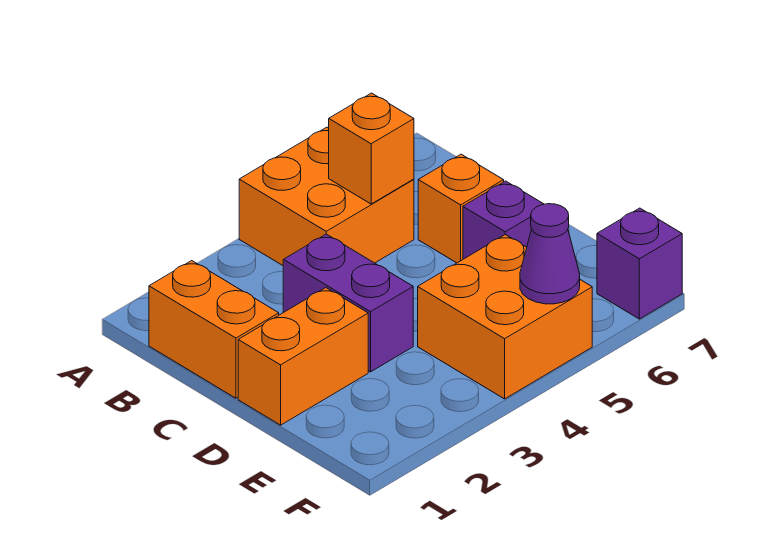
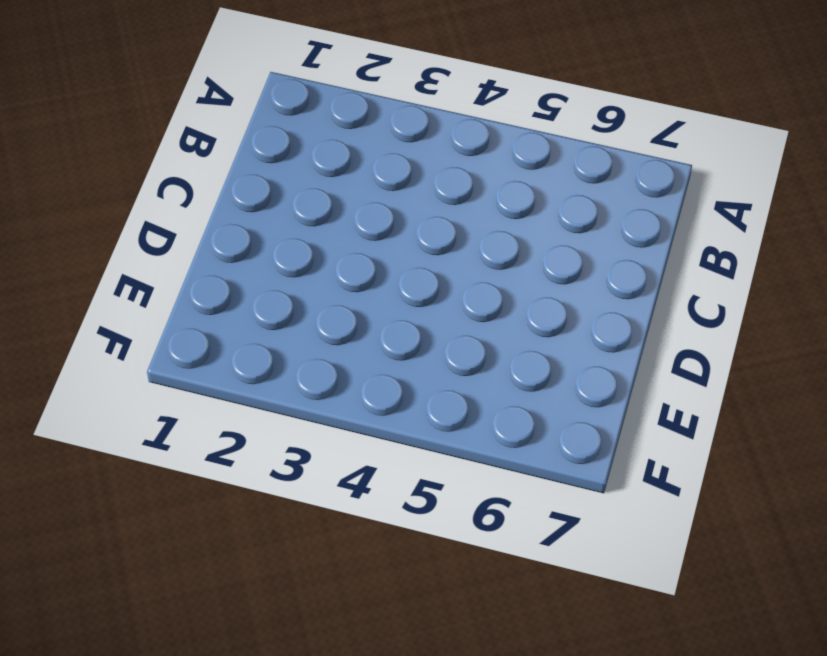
none -> orange 2x2 brick [239,127,414,265]
none -> orange 1x2 brick [149,261,279,398]

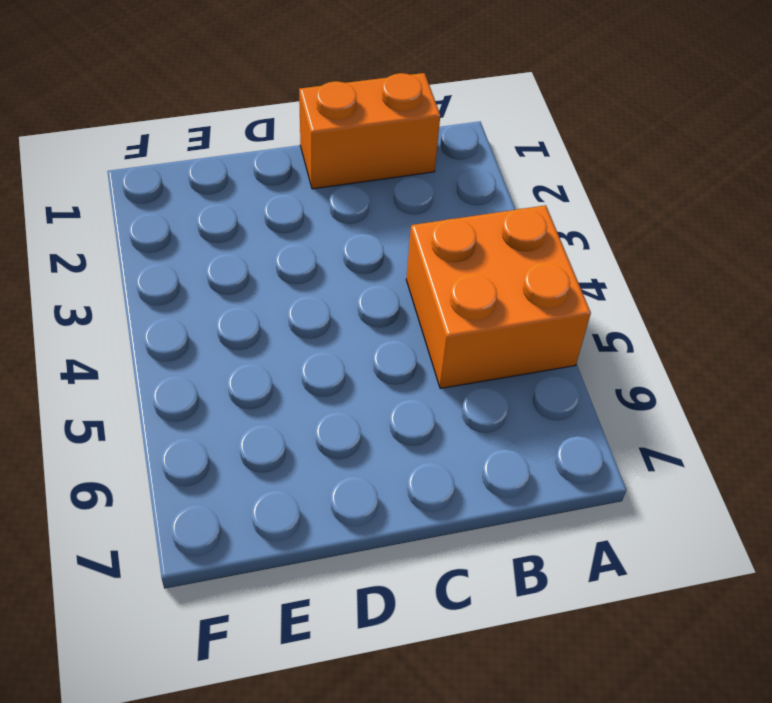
none -> purple 1x2 brick [283,234,413,372]
none -> orange 1x1 brick [418,154,504,263]

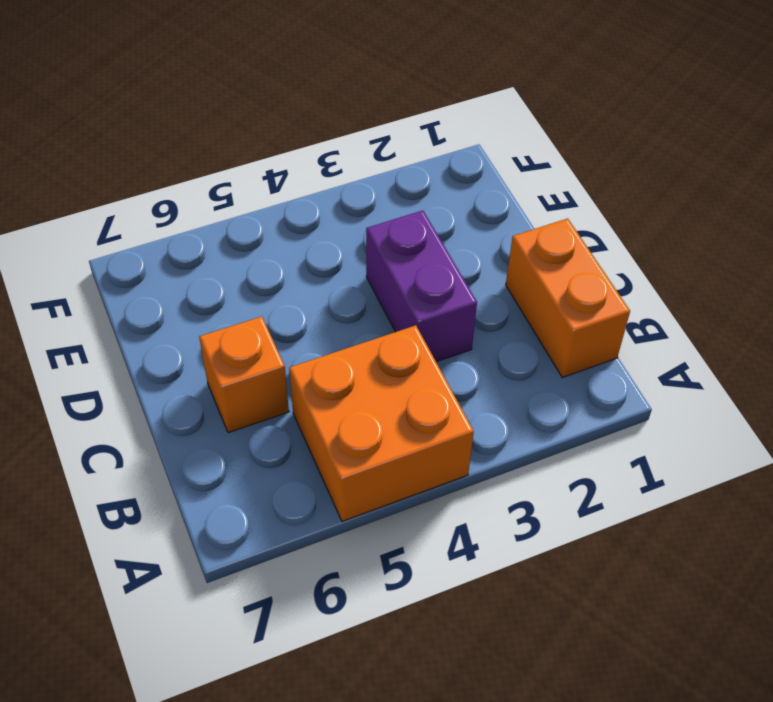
none -> orange 1x2 brick [238,288,368,425]
none -> purple 1x1 brick [463,181,543,259]

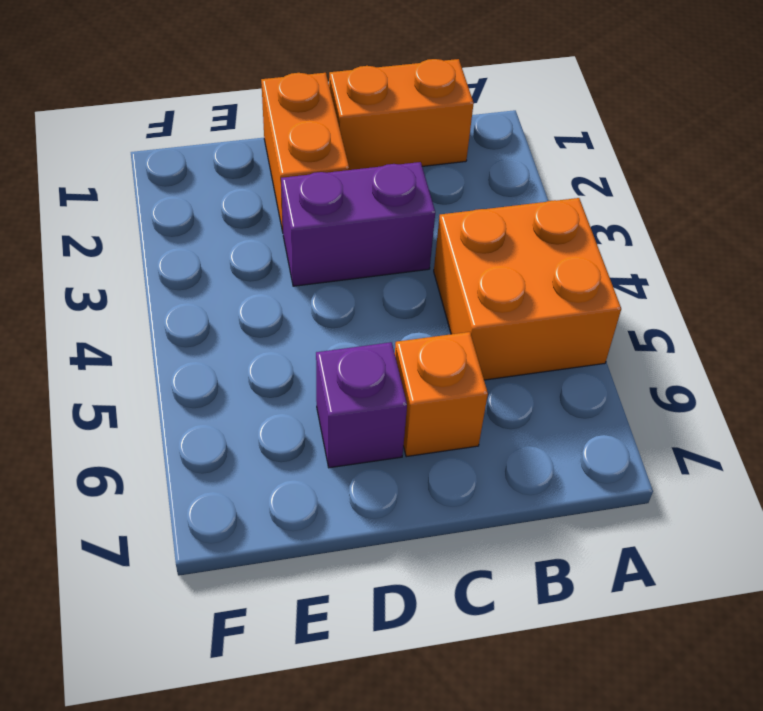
none -> orange 2x2 brick [418,235,592,399]
none -> purple 1x1 brick [597,208,682,319]

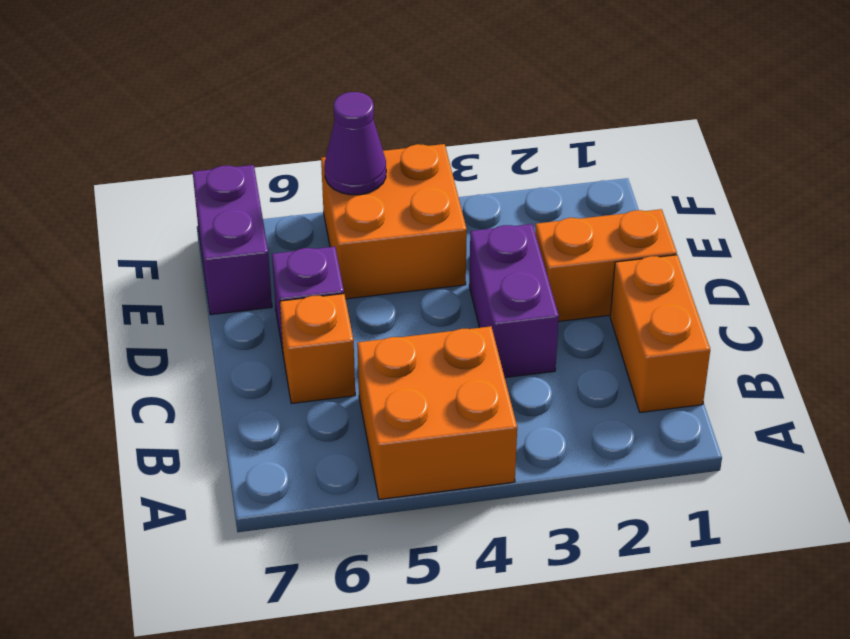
purple 1x2 brick [193,165,272,315] -> purple 1x1 brick [597,208,682,319]
none -> orange 1x1 brick [329,93,414,204]

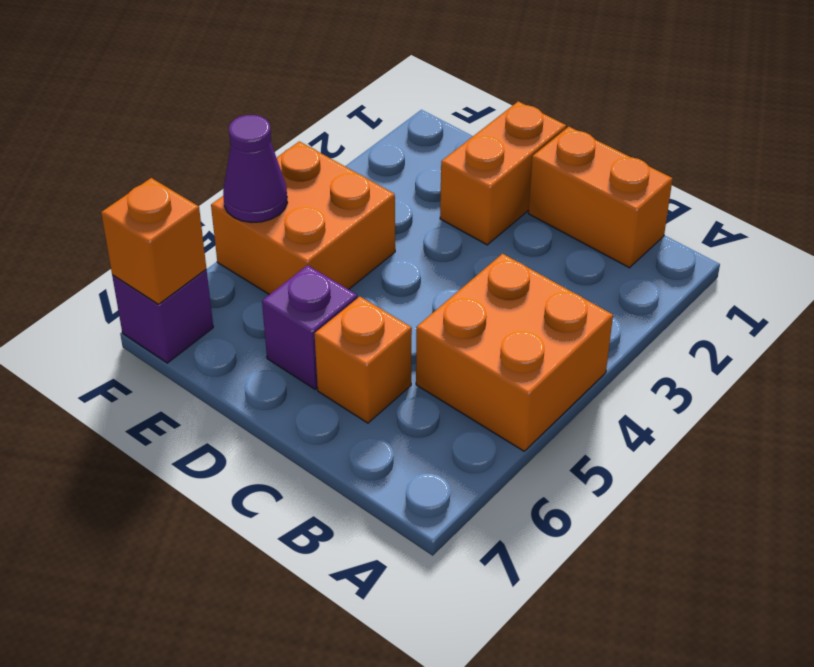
orange 1x1 brick [101,178,206,304] -> orange 1x1 brick moved to [329,93,414,204]
none -> purple 1x2 brick [283,234,413,372]

